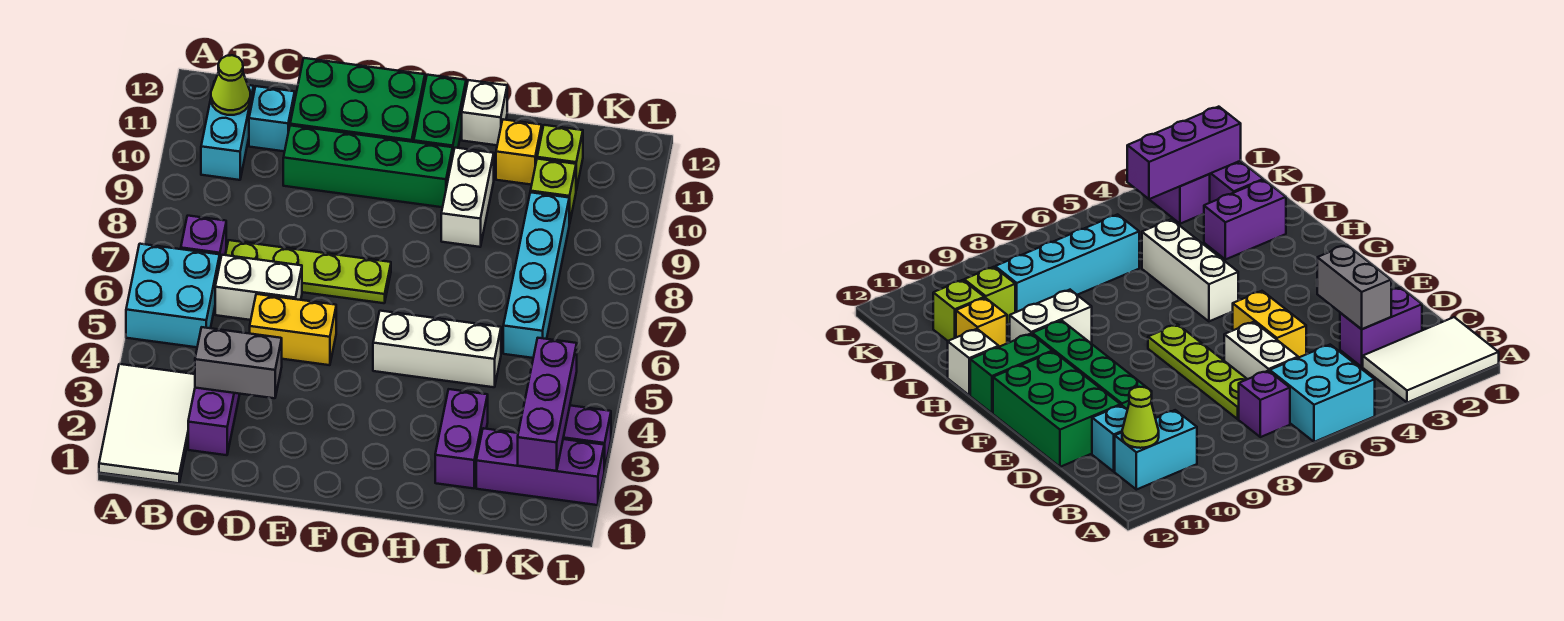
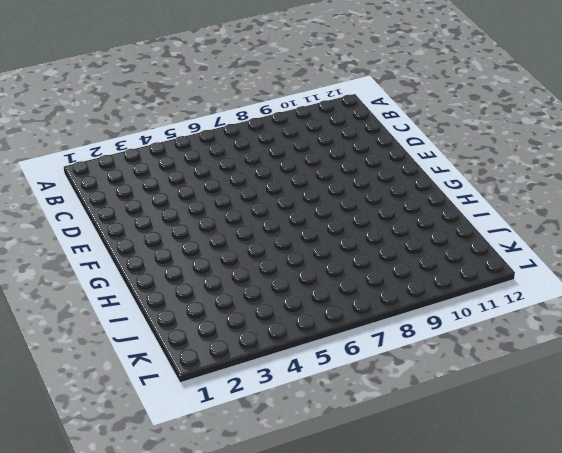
none -> white 2x3 tile [99,364,195,483]
none -> cyan 2x2 brick [126,244,220,347]
none -> purple 1x1 brick [181,216,226,261]

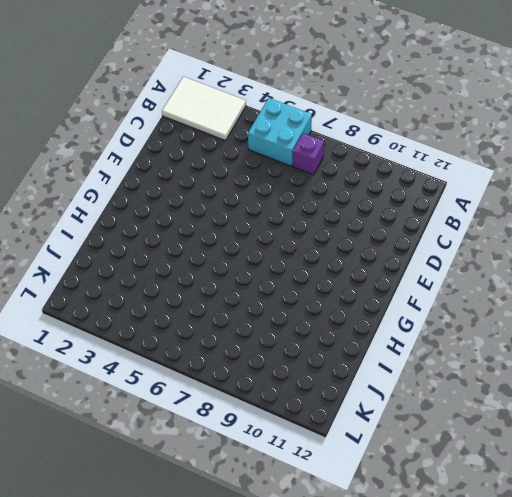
none -> cyan 1x2 brick [201,81,254,180]
none -> purple 1x2 brick [188,388,240,455]
none -> white 1x2 brick [215,255,302,320]

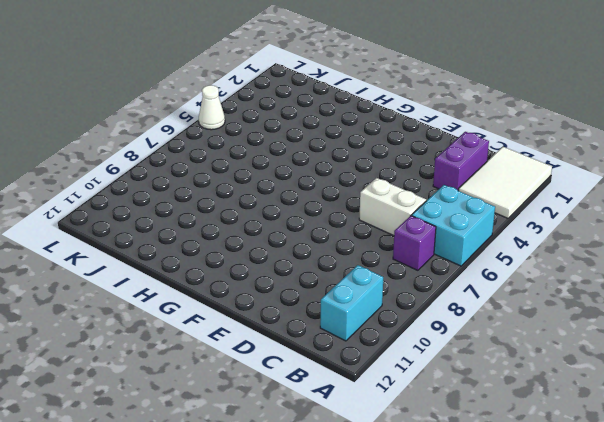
white 1x1 cone [199,85,225,130] -> none
none -> lime 1x4 plate [225,240,391,303]
none -> cyan 1x1 brick [249,86,295,151]
none -> yellow 1x2 brick [250,294,336,365]

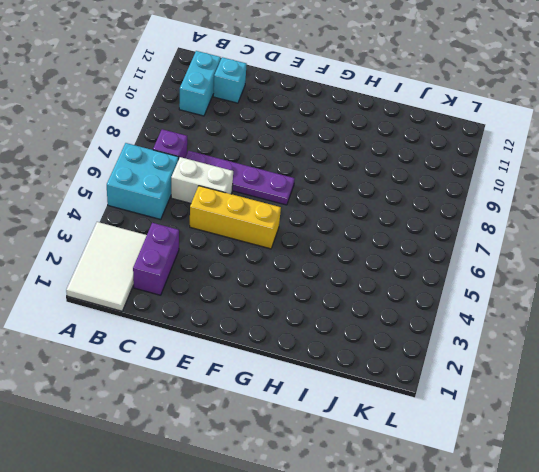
purple 1x4 plate [185,151,295,205] -> lime 1x4 plate [225,240,391,303]
yellow 1x3 brick [190,186,281,249] -> yellow 1x2 brick [250,294,336,365]
none -> green 1x4 brick [283,125,453,207]
none -> green 2x3 brick [290,58,425,142]
none -> white 1x3 brick [373,311,501,387]

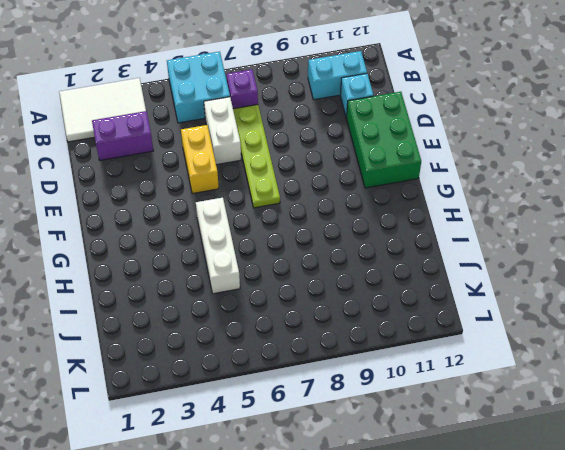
none -> green 1x4 brick [283,125,453,207]
none -> green 1x2 brick [414,75,466,153]
none -> white 1x2 brick [441,148,494,247]

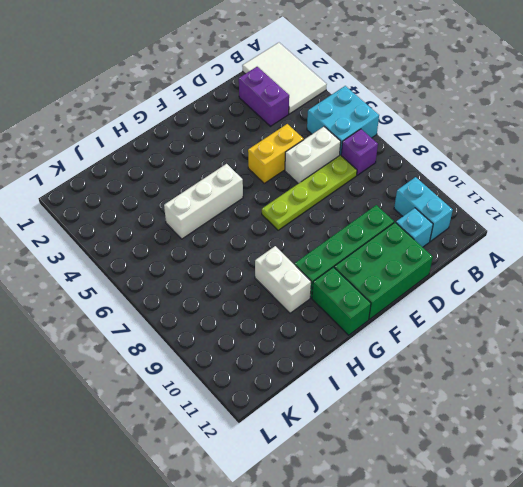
none -> white 1x1 brick [462,80,507,145]
none -> purple 1x2 brick [435,389,488,488]
none -> yellow 1x1 brick [496,119,542,185]

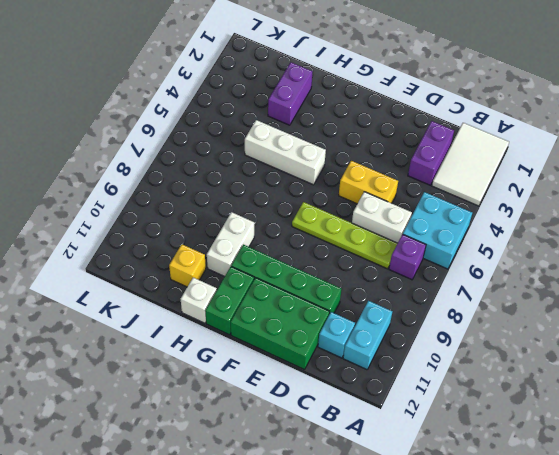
none -> purple 1x3 brick [476,428,604,505]
none -> cyan 1x4 brick [503,192,569,358]
none -> lime 1x1 brick [530,159,576,224]

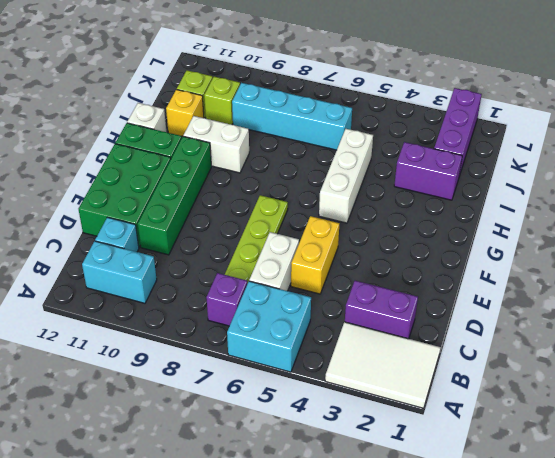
none -> purple 1x2 brick [563,406,611,471]
none -> lime 1x1 cone [211,55,250,115]
none -> grey 1x2 brick [195,327,282,398]

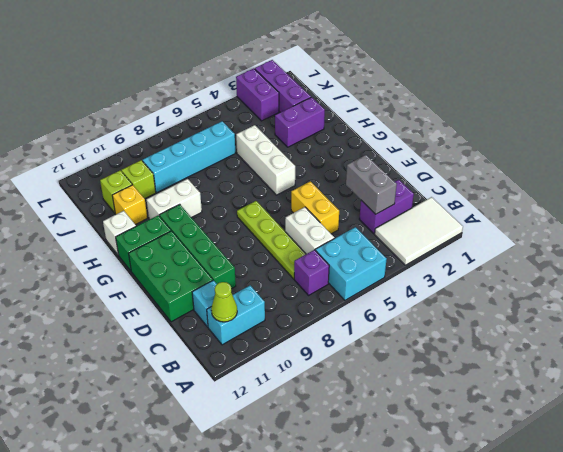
none -> purple 1x3 brick [518,338,577,471]

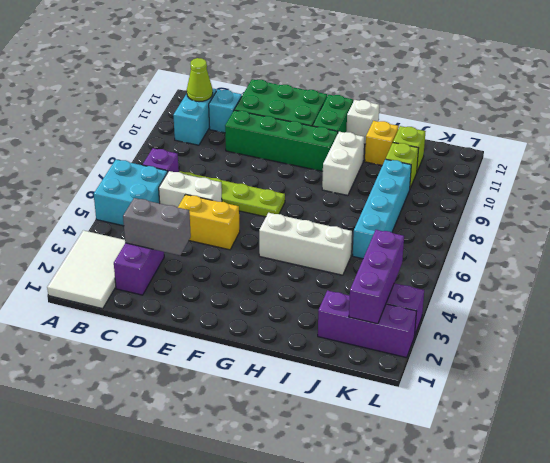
none -> purple 1x2 brick [435,389,488,488]

